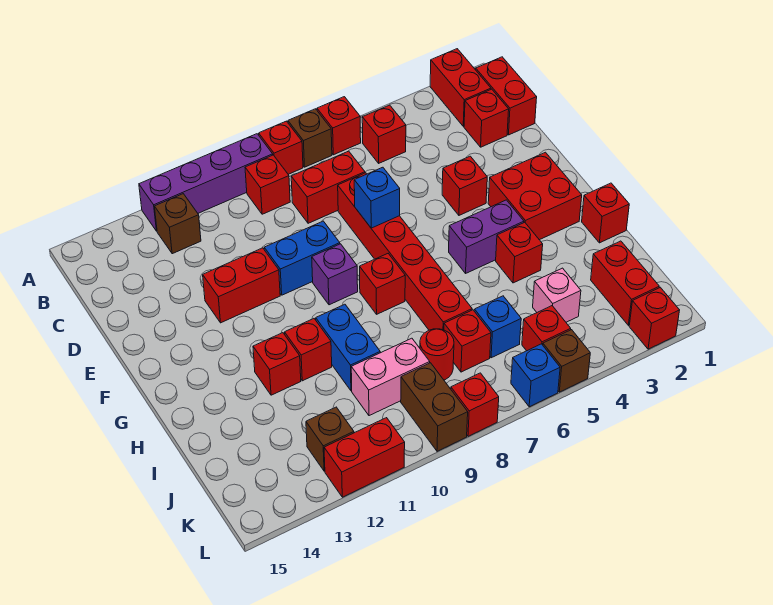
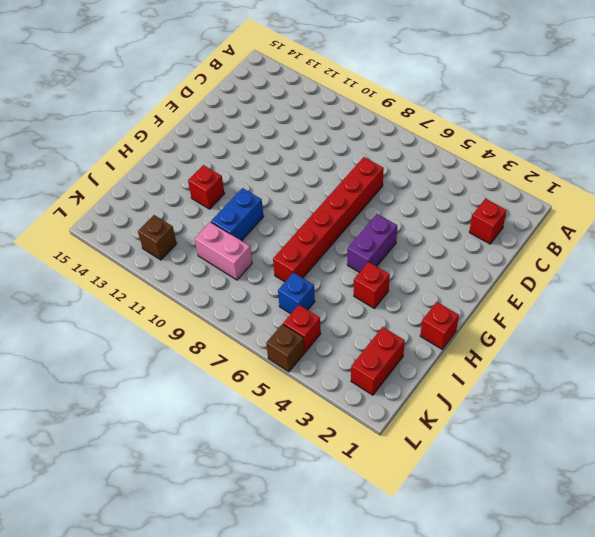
purple 1x2 brick [347,214,397,272] -> purple 1x2 brick turned to [449,200,524,273]
none -> red 1x2 brick [430,49,491,126]
none -> red 1x1 brick [317,97,361,155]
none -> brown 1x1 brick [288,109,332,167]
none -> red 1x1 brick [259,121,303,174]

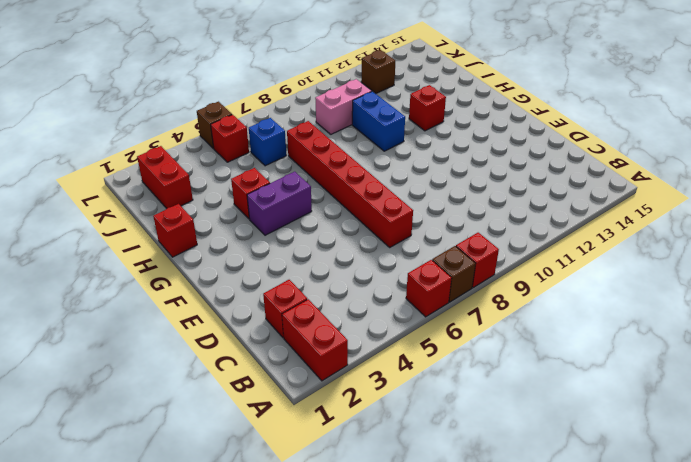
none -> purple 1x4 brick [139,134,273,231]
none -> red 1x2 brick [476,57,537,135]
none -> red 1x1 brick [362,105,406,163]
none -> red 1x1 brick [245,155,290,214]

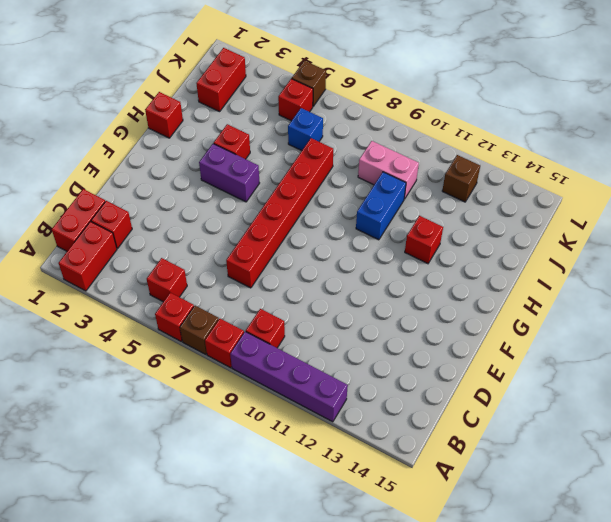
none -> brown 1x1 brick [155,194,201,254]
none -> red 1x2 brick [291,151,365,223]
none -> red 1x1 brick [442,156,487,215]
none -> blue 1x2 brick [264,221,340,295]

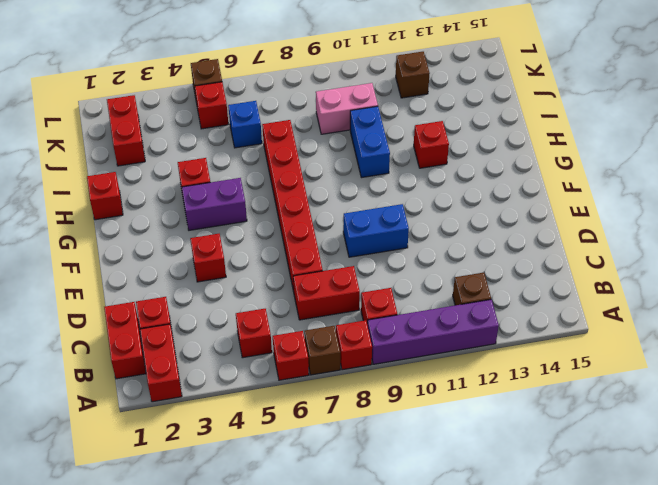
none -> red 1x2 brick [203,248,280,323]
none -> red 2x2 brick [488,152,582,240]
none -> purple 1x1 brick [312,244,358,305]
none -> red 1x1 brick [360,254,405,314]

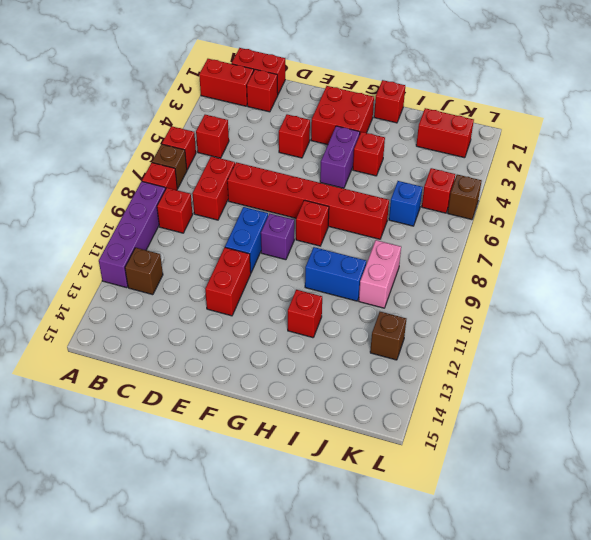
none -> red 1x1 brick [285,319,332,381]
none -> pink 1x1 brick [533,268,581,322]
none -> red 1x1 brick [444,310,491,372]
none -> red 1x1 round brick [420,329,454,380]

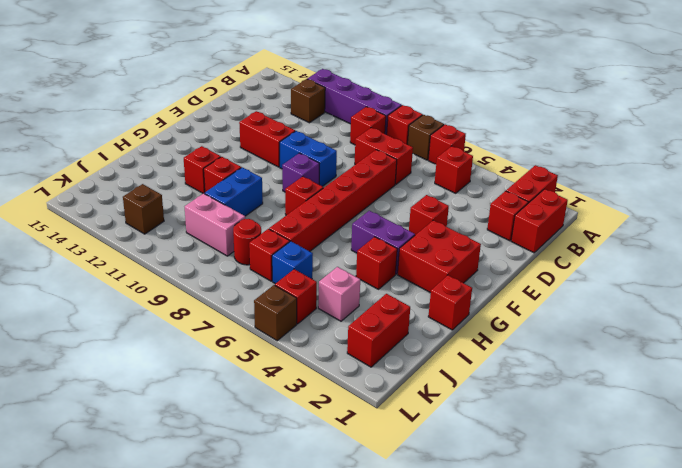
none -> brown 1x2 brick [401,363,468,451]
none -> red 1x1 brick [629,287,680,349]
none -> blue 1x1 brick [511,344,560,407]
none -> red 1x1 brick [451,373,499,436]

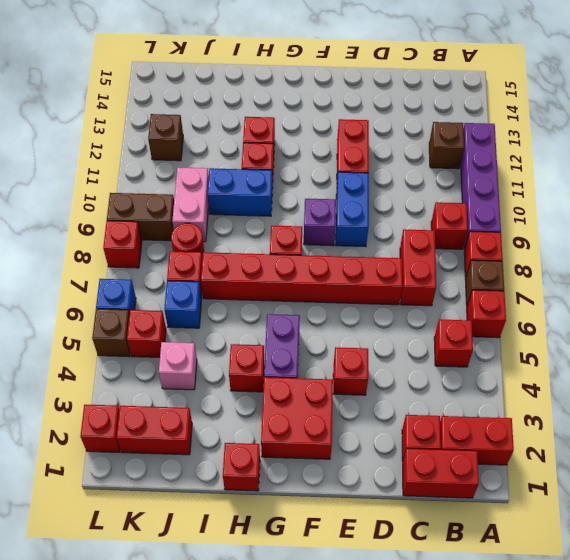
none -> red 1x2 brick [324,418,405,497]
none -> blue 1x1 brick [354,167,400,228]

